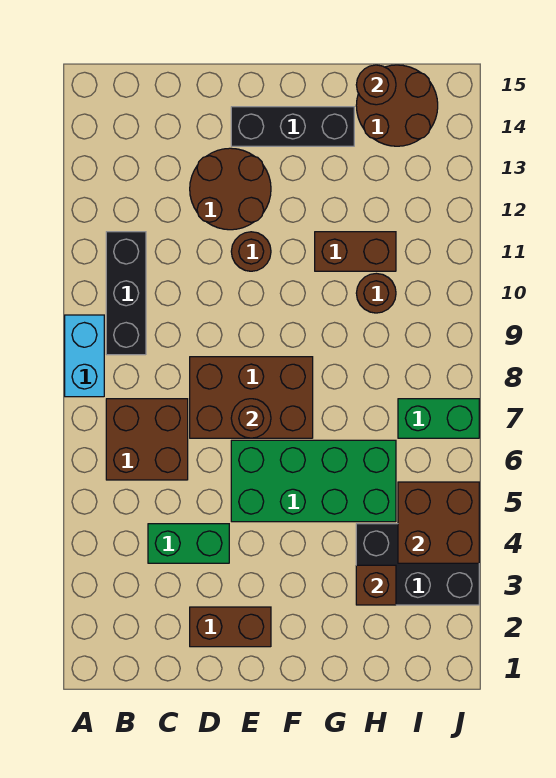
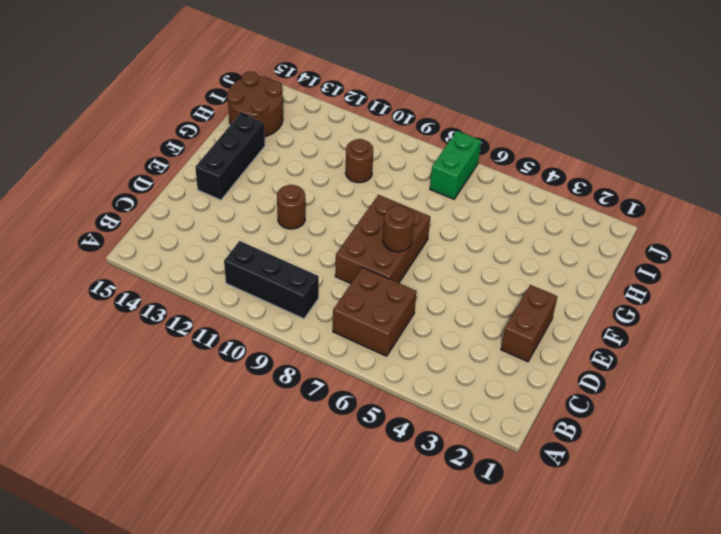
none -> cyan 1x2 brick [65,315,104,397]
none -> green 1x2 brick [148,524,229,563]
none -> brown 2x2 round brick [190,148,271,230]

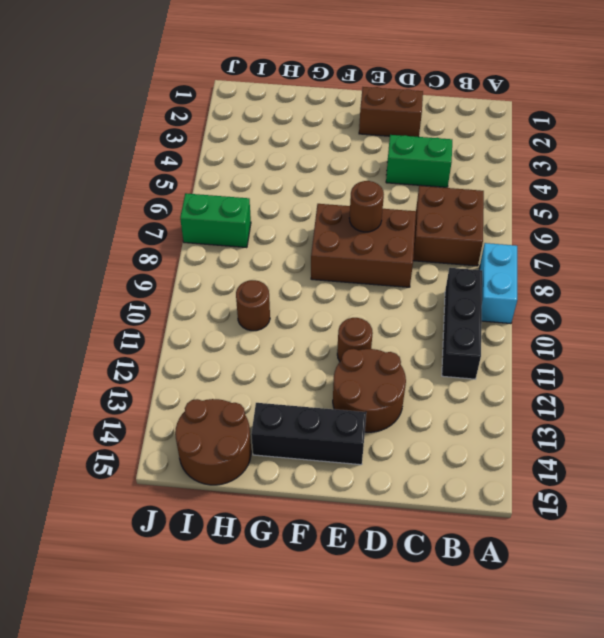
none -> green 2x4 brick [231,440,396,522]
none -> brown 1x2 brick [315,232,396,271]
none -> black 2x3 brick [356,524,479,605]

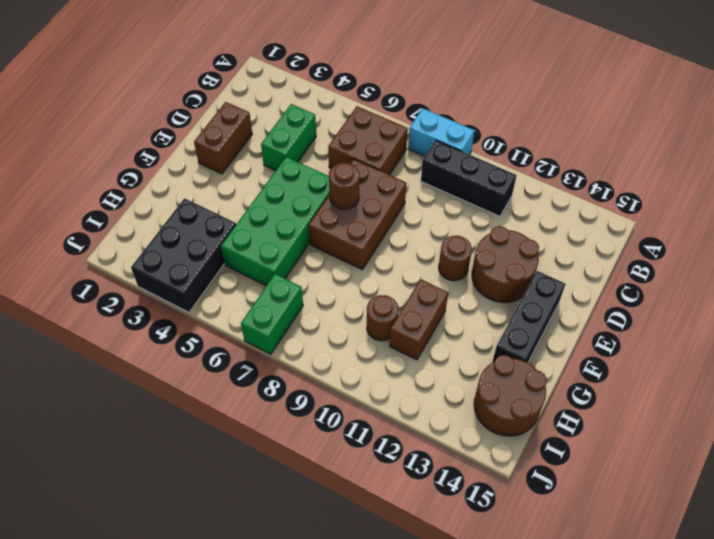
none -> brown 1x1 brick [356,565,396,605]
none -> brown 1x1 round brick [356,65,396,105]
none -> brown 2x2 brick [398,482,479,563]

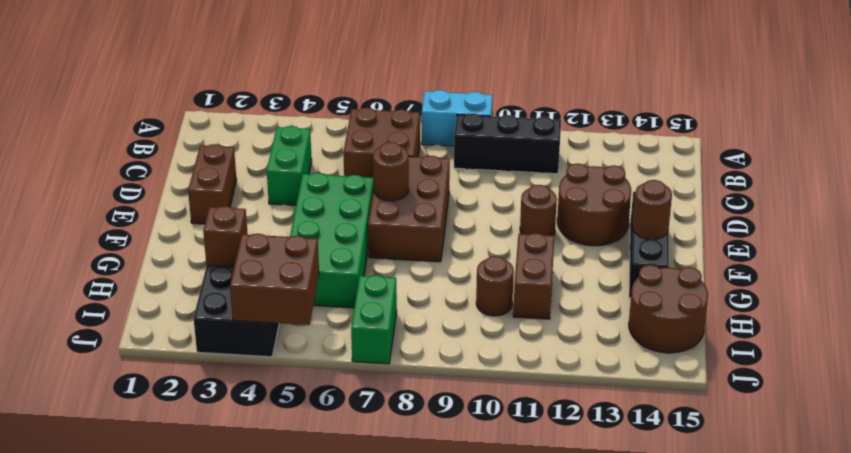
brown 1x1 round brick [633,180,672,240] -> brown 1x1 round brick moved to [356,65,396,105]

